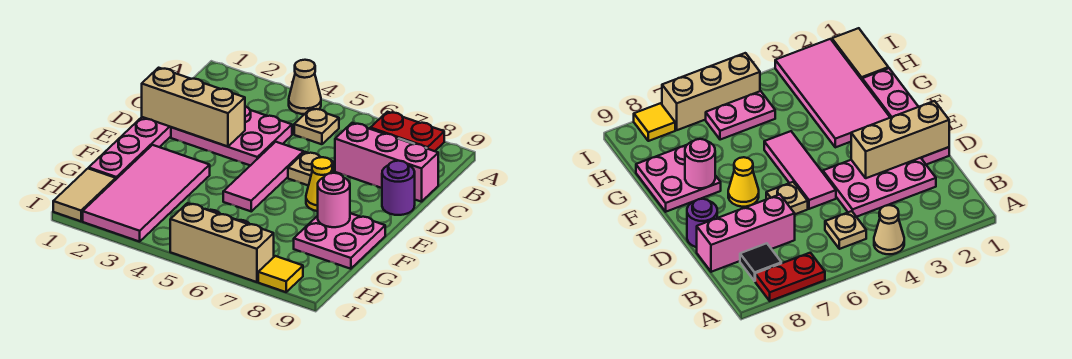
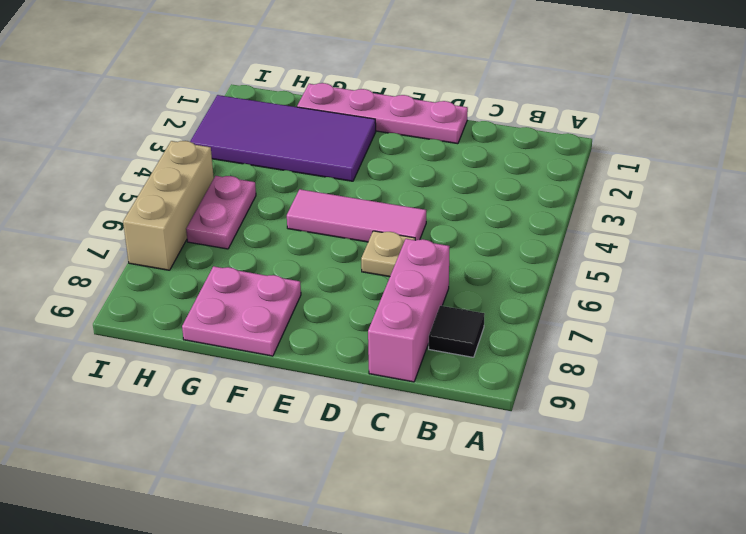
purple 2x4 tile [190,95,376,181] -> pink 2x4 tile [83,145,210,242]
none -> tan 1x1 cone [289,60,321,114]
none -> red 1x2 plate [370,112,444,151]
none -> tan 1x1 plate [294,108,339,144]

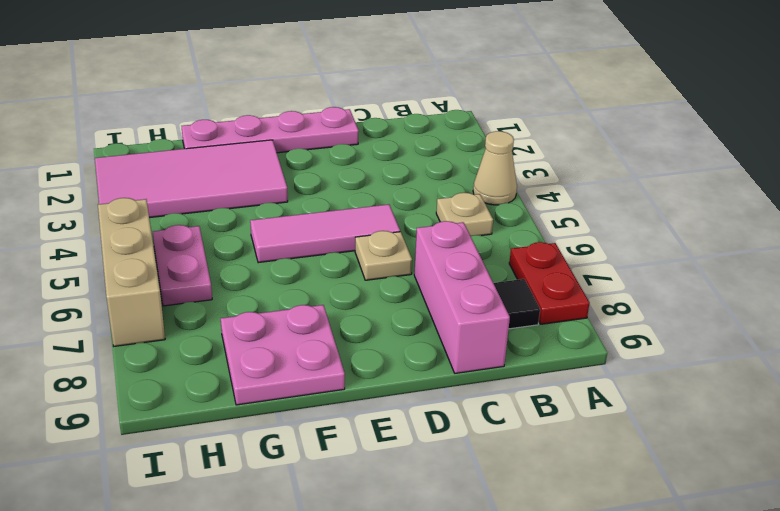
none -> pink 2x3 plate [171,106,292,166]
none -> purple 1x1 round brick [382,161,415,215]
none -> yellow 1x1 cone [306,157,332,211]

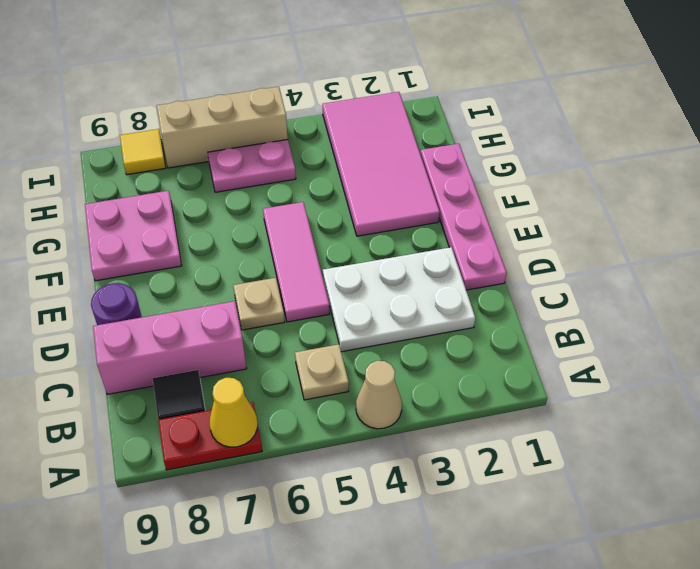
yellow 1x1 cone [210,378,257,447] -> yellow 1x1 cone moved to [306,157,332,211]
white 2x3 plate [323,247,475,352] -> pink 2x3 plate [171,106,292,166]
none -> tan 1x2 tile [53,168,116,221]
none -> tan 1x3 brick [142,68,245,147]
none -> pink 1x1 round brick [318,173,350,227]

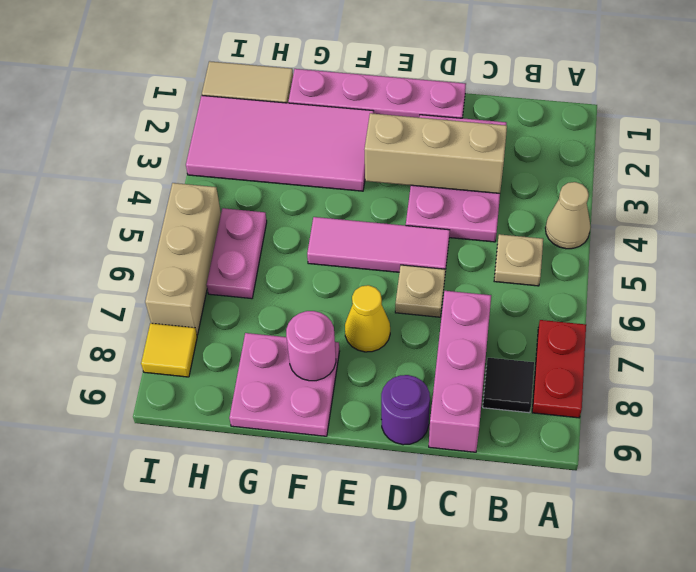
tan 1x3 brick [364,113,507,193] -> tan 1x3 brick turned to [142,68,245,147]

